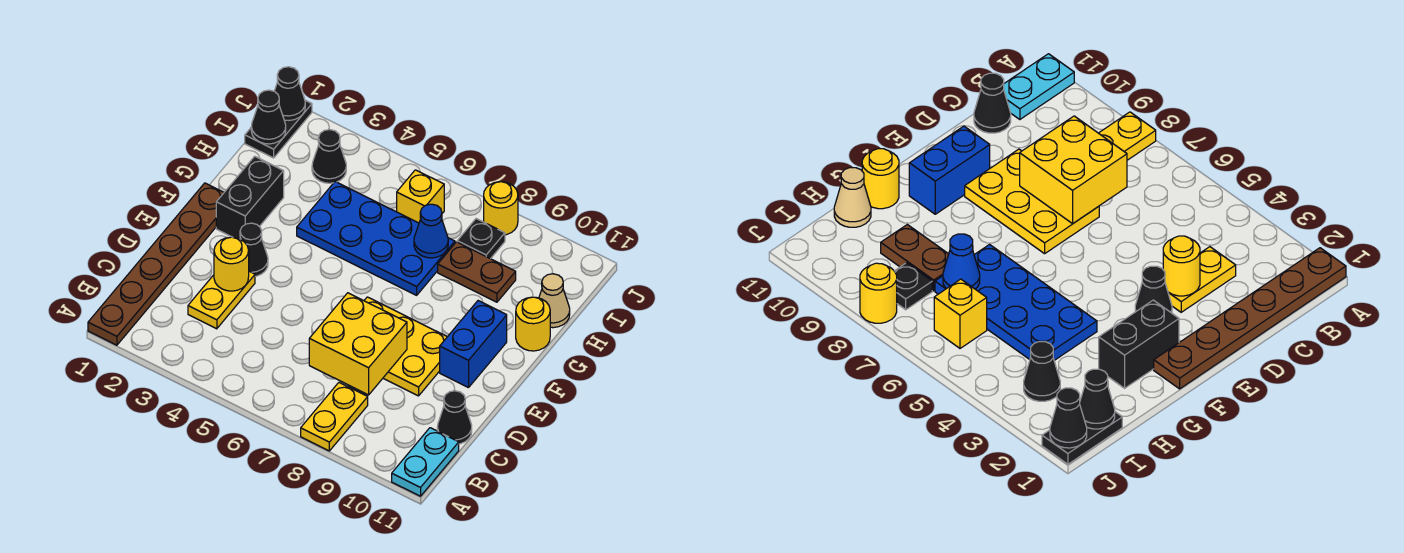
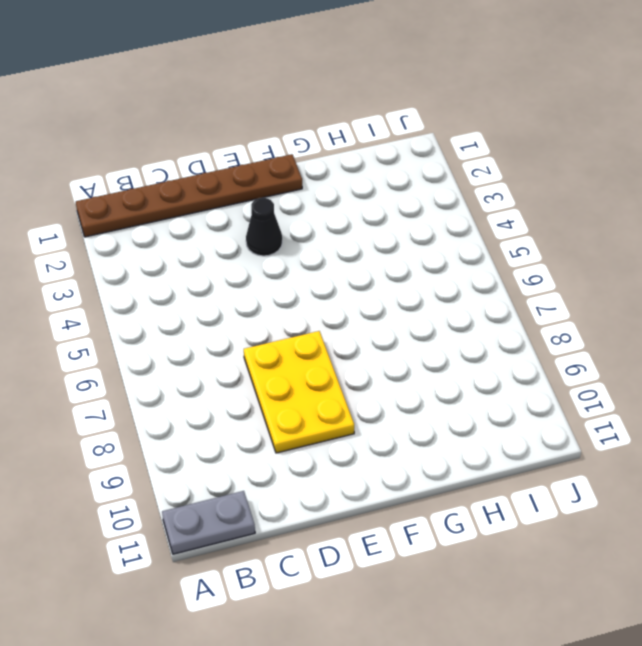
grey 1x2 plate [162,491,255,554] -> cyan 1x2 plate [392,428,459,496]
none -> yellow 1x2 plate [301,383,368,451]
none -> yellow 1x2 plate [188,271,255,329]
none -> black 1x1 cone [437,391,472,444]

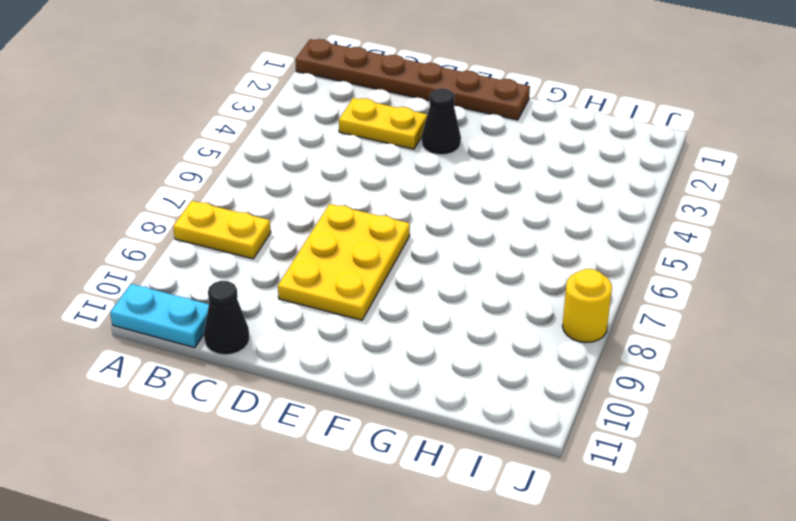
none -> blue 1x2 brick [440,301,507,388]
none -> black 1x2 brick [216,156,284,239]
none -> blue 2x4 plate [297,182,455,295]

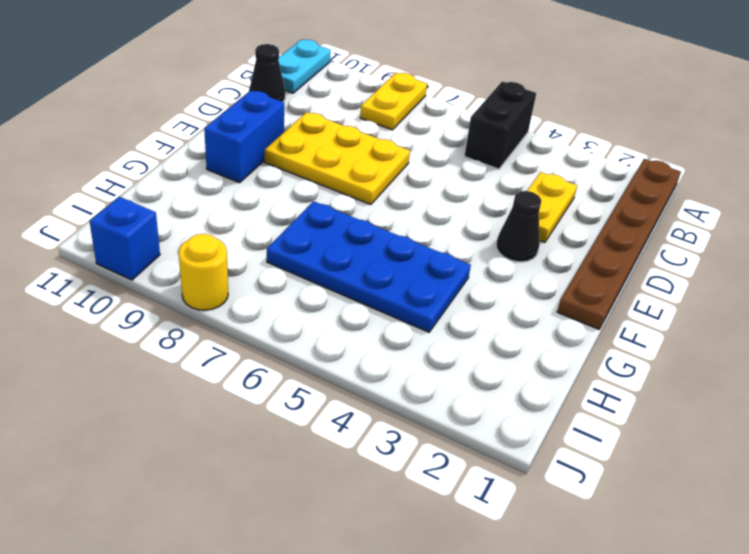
black 1x2 brick [465,81,536,169] -> black 1x2 brick moved to [216,156,284,239]
blue 1x1 brick [89,197,160,280] -> none
none -> yellow 1x1 round brick [516,297,550,351]
none -> brown 1x2 plate [438,242,516,302]
none -> tan 1x1 cone [539,274,570,328]

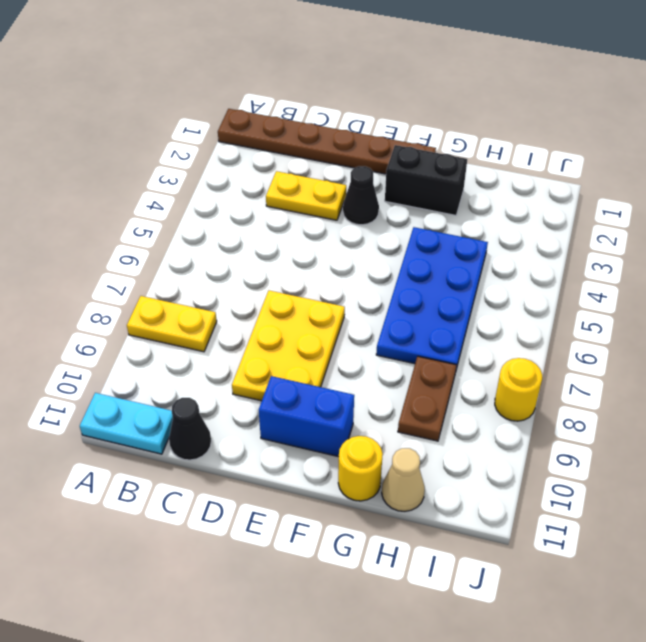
none -> black 1x2 plate [245,100,312,158]
none -> black 1x1 cone [312,130,346,183]
none -> yellow 1x1 brick [397,170,444,223]

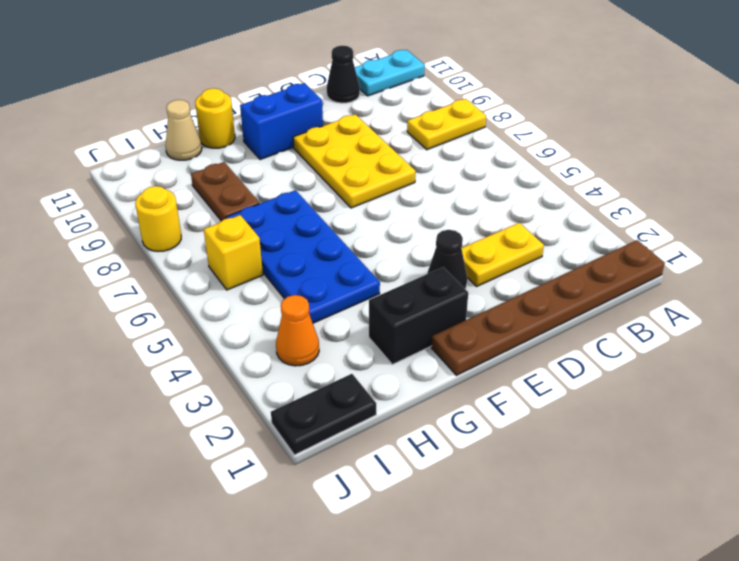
orange 1x1 cone [276,295,319,366] -> black 1x1 cone [312,130,346,183]
none -> black 1x1 plate [457,219,505,259]
none -> yellow 2x2 brick [309,293,407,395]
none -> yellow 1x1 round brick [214,237,249,291]

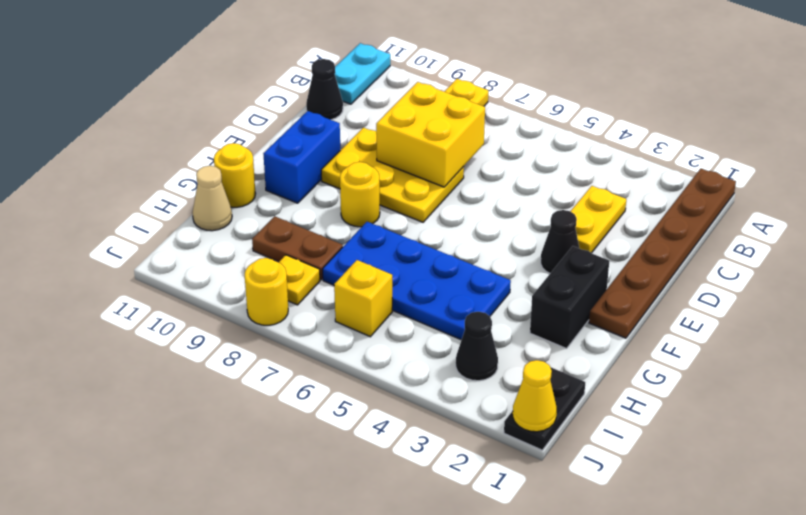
yellow 1x1 round brick [340,162,380,227] -> yellow 1x1 round brick moved to [214,237,249,291]
yellow 1x1 plate [279,255,320,305] -> black 1x1 plate [457,219,505,259]
yellow 1x1 cone [513,360,557,432] -> black 1x1 cone [275,67,305,120]
none -> blue 1x1 cone [414,204,448,258]
none -> black 1x1 cone [251,90,286,144]

